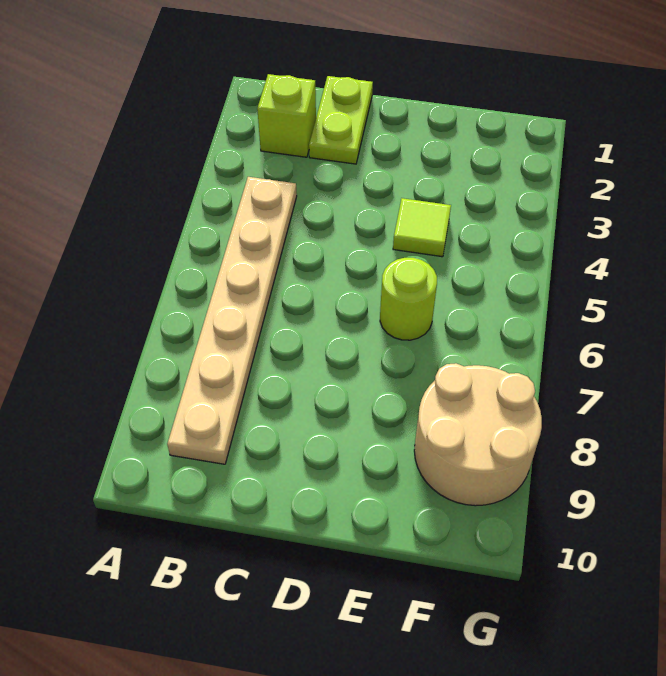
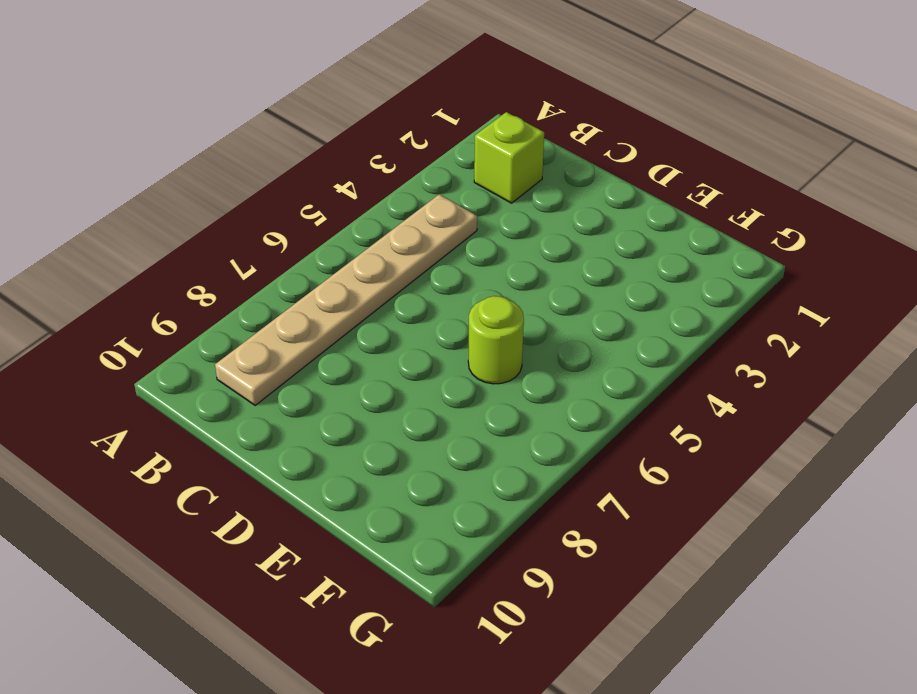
none -> lime 1x2 plate [309,76,373,164]
none -> lime 1x1 tile [393,198,451,257]

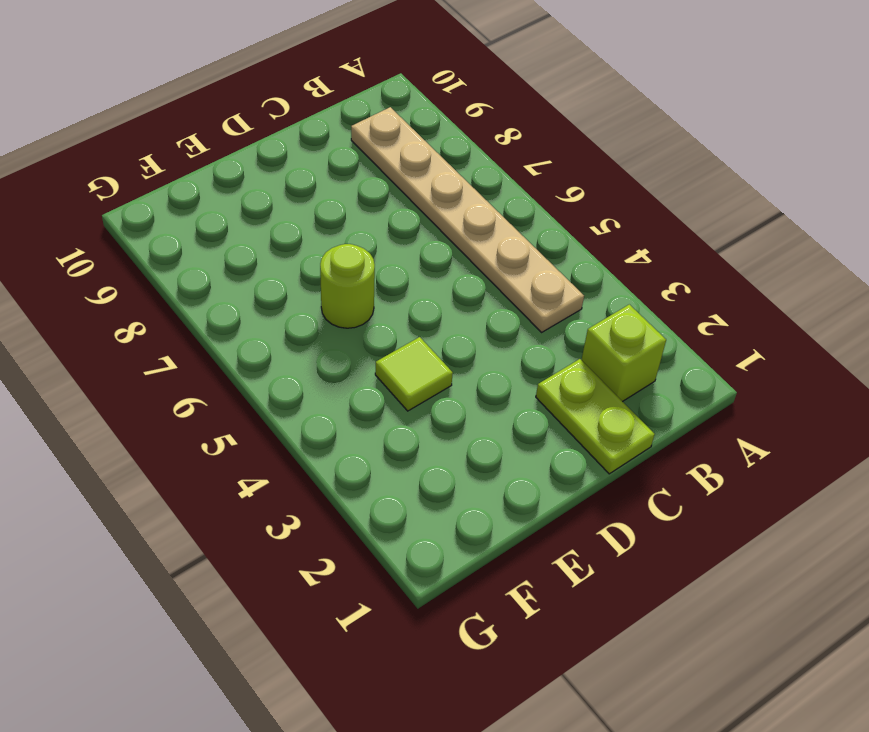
none -> tan 2x2 round brick [414,363,542,506]

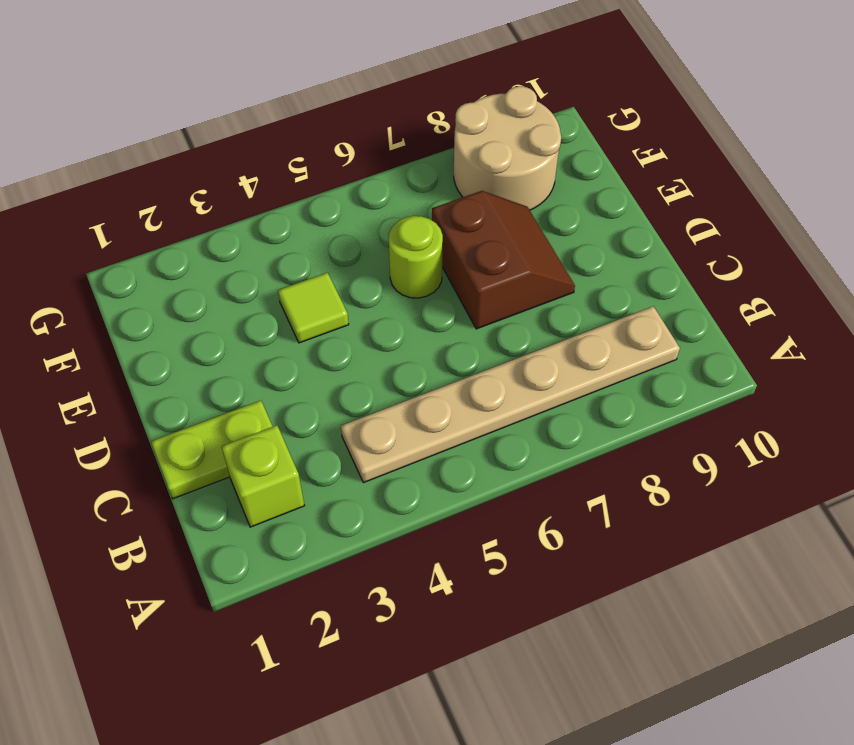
brown 2x2 slope [432,191,575,329] -> none

